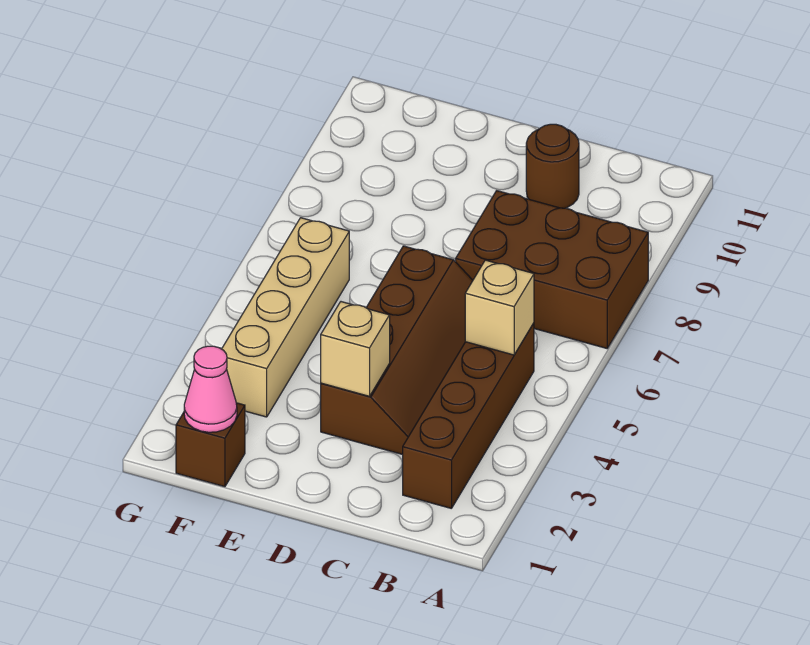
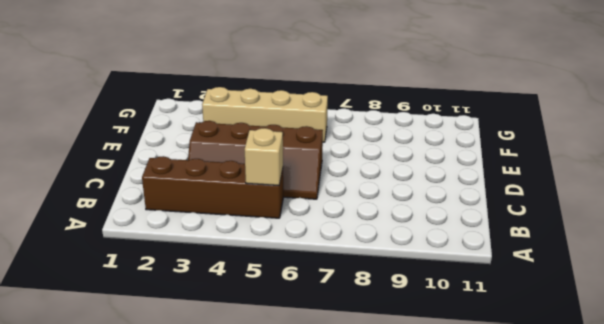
none -> brown 2x3 brick [456,191,648,348]
none -> brown 1x1 round brick [526,124,579,208]

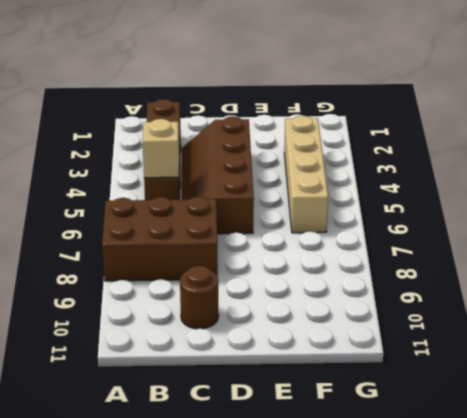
none -> brown 1x1 brick [176,403,245,487]
none -> tan 1x1 brick [321,302,390,396]

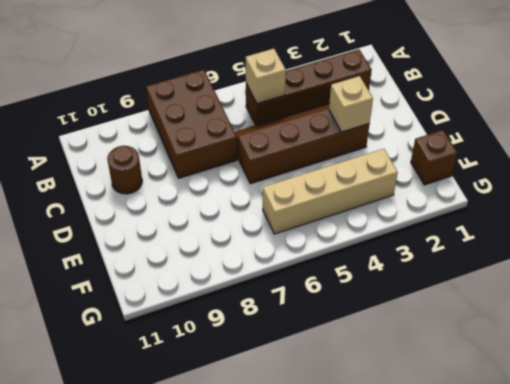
none -> pink 1x1 cone [184,346,237,432]

